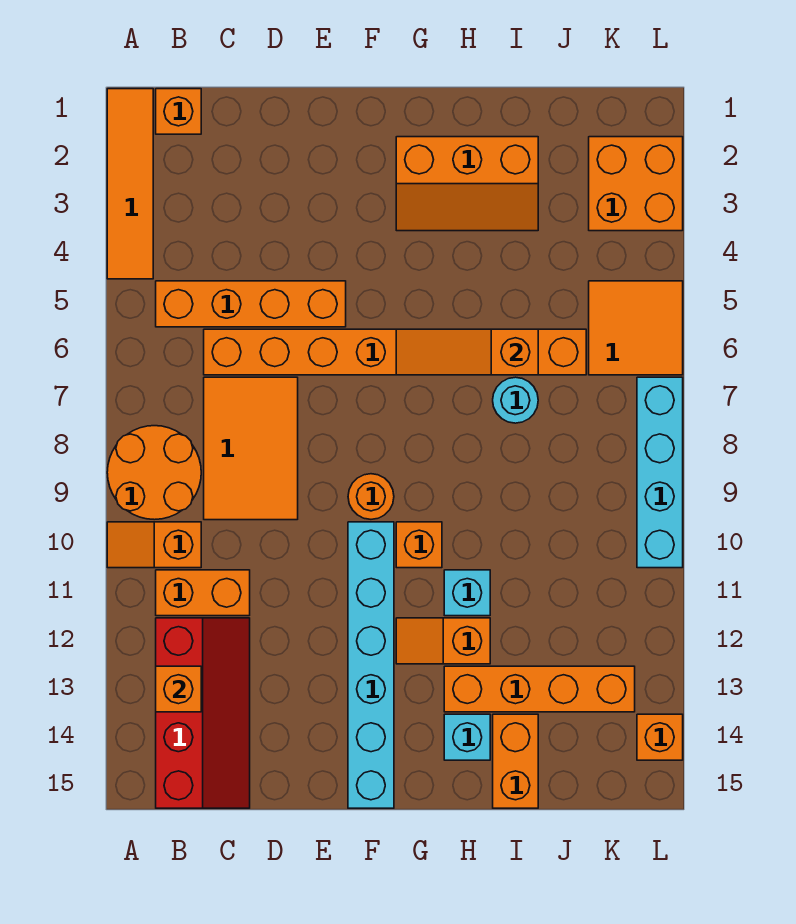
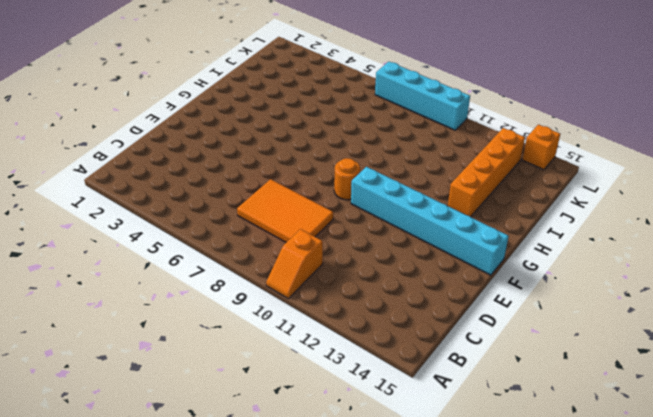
none -> orange 1x4 tile [107,89,153,279]
none -> orange 2x2 round brick [107,426,201,520]
none -> orange 1x1 brick [156,89,201,134]

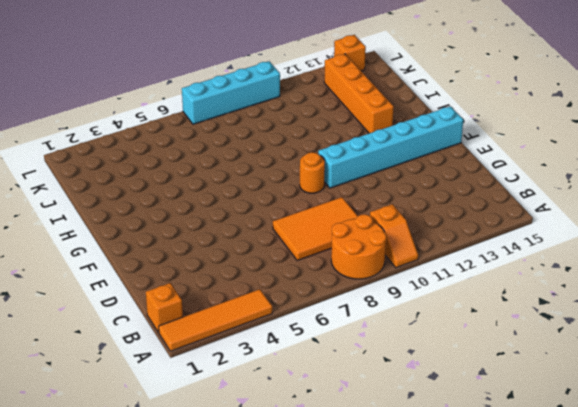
none -> orange 1x4 brick [156,281,346,327]
none -> orange 1x2 brick [156,570,250,616]
none -> red 2x4 slope [156,618,250,808]

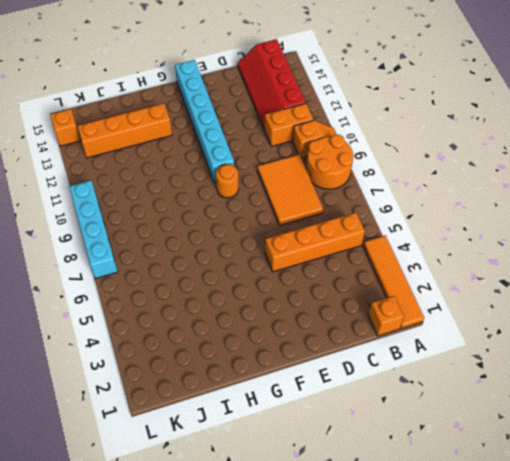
none -> orange 1x8 brick [204,329,586,375]
none -> orange 2x3 slope [396,137,538,231]
none -> orange 1x1 brick [396,522,442,568]

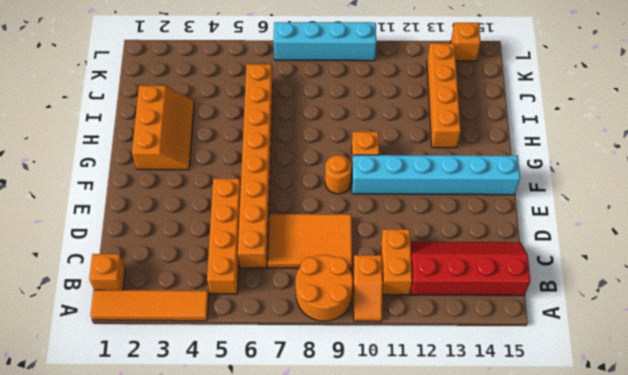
none -> orange 1x2 slope [396,618,490,664]
none -> cyan 1x1 brick [444,570,490,616]
none -> cyan 1x1 brick [444,714,490,760]

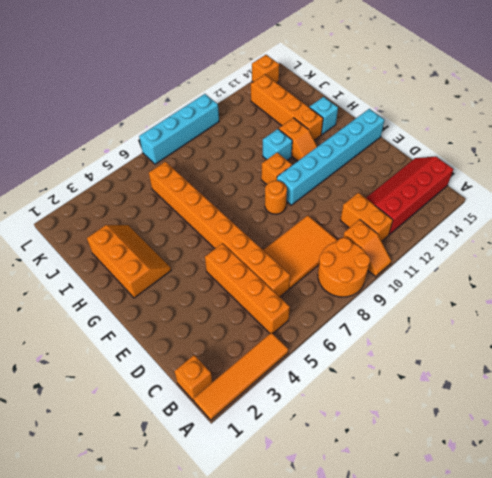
none -> cyan 1x1 round brick [493,377,538,423]
none -> orange 1x2 brick [493,714,538,808]
none -> orange 2x2 brick [589,137,683,231]

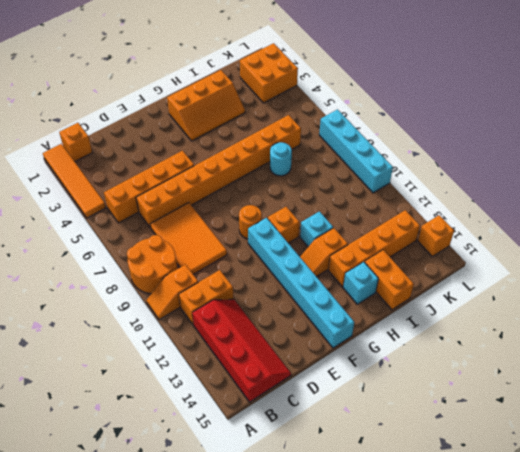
none -> orange 2x2 tile [589,281,683,375]
none -> orange 1x1 brick [156,666,201,712]
none -> orange 1x3 slope [396,329,538,375]

